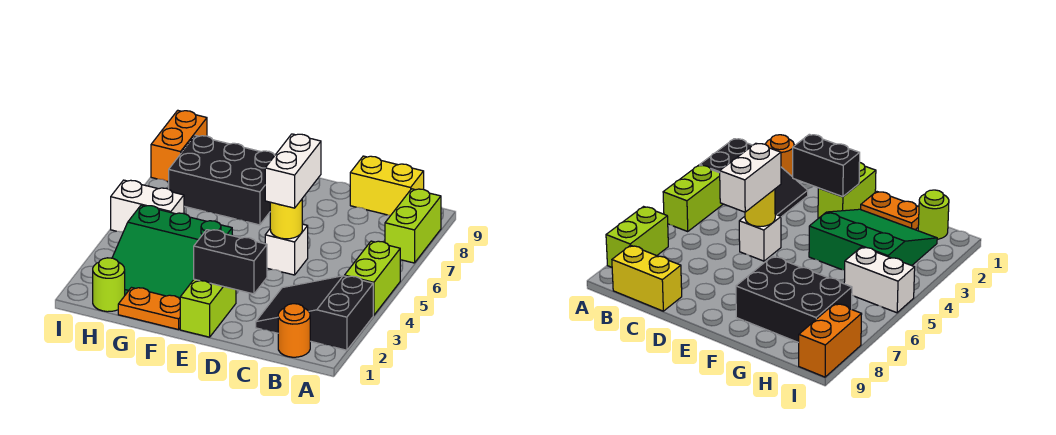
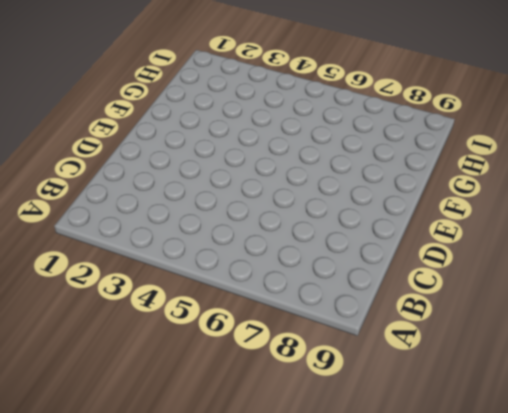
none -> black 2x3 slope [256,276,373,350]
none -> lime 1x2 brick [345,241,400,315]
none -> lime 1x2 brick [385,189,441,263]

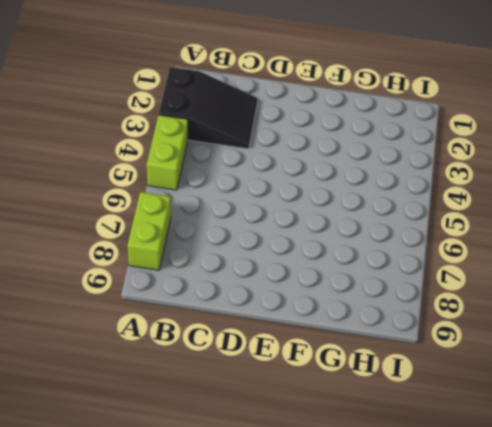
none -> orange 1x1 round brick [278,304,310,357]
none -> yellow 1x2 brick [350,156,424,215]
none -> white 1x1 brick [265,224,308,275]

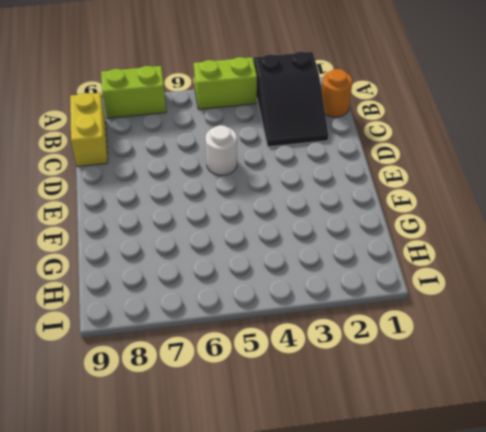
white 1x1 round brick [206,125,237,175] -> white 1x1 brick [265,224,308,275]
none -> lime 1x2 brick [180,279,236,337]
none -> orange 1x2 plate [118,288,180,330]
none -> green 3x3 slope [112,205,232,299]

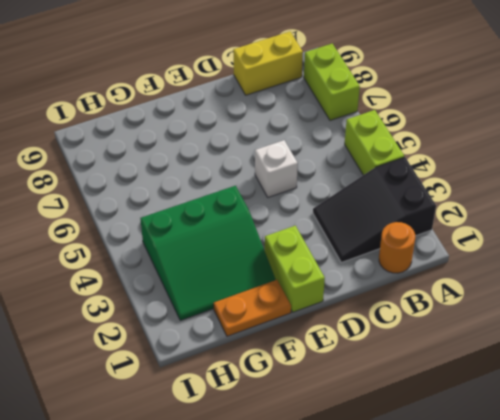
none -> black 2x3 brick [169,136,275,225]
none -> lime 1x1 round brick [93,258,125,312]
none -> white 1x2 brick [111,180,184,232]

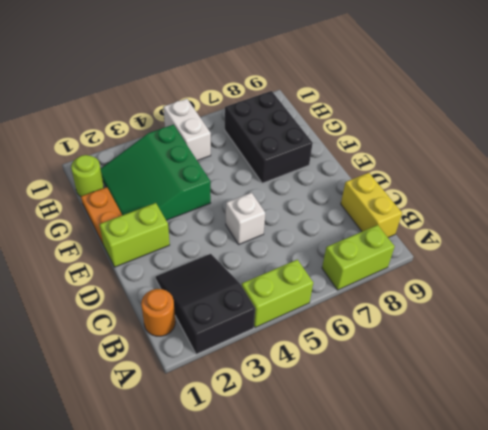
none -> orange 1x2 brick [151,110,207,182]
none -> black 1x2 brick [194,230,267,294]
none -> yellow 1x1 round brick [270,200,302,239]

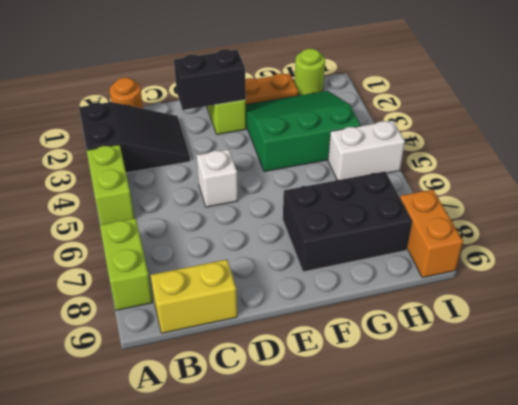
none -> yellow 1x1 round brick [270,200,302,239]
none -> white 1x2 brick [265,134,321,208]

